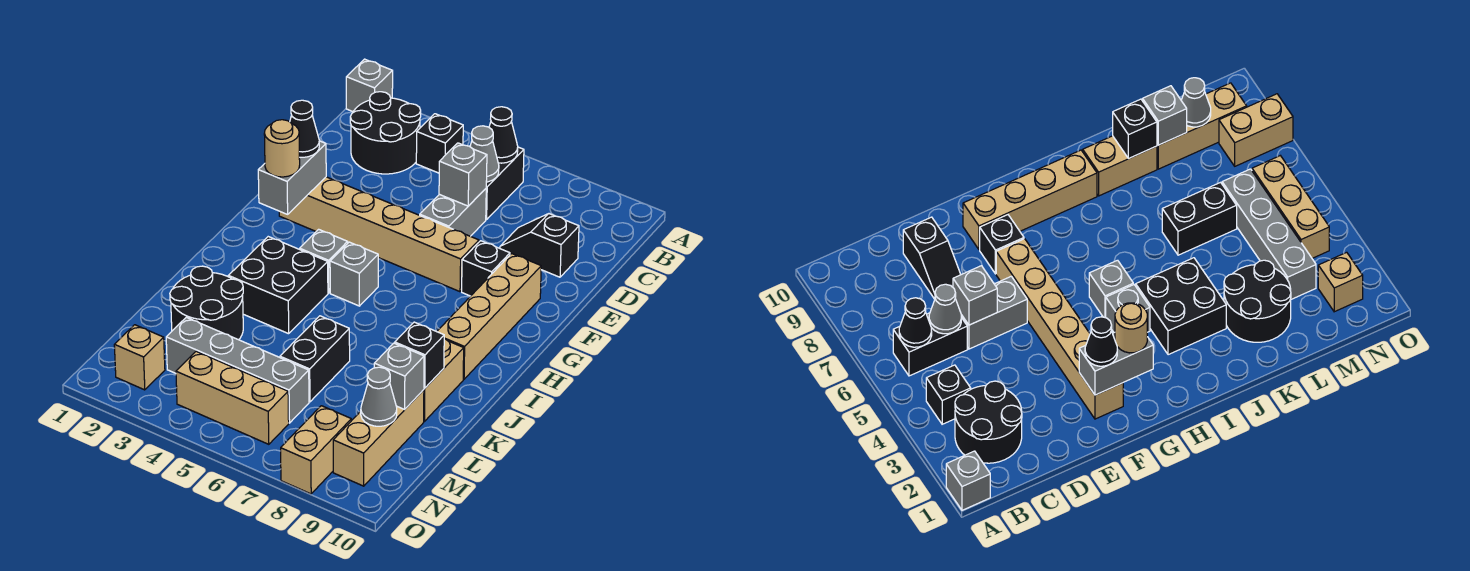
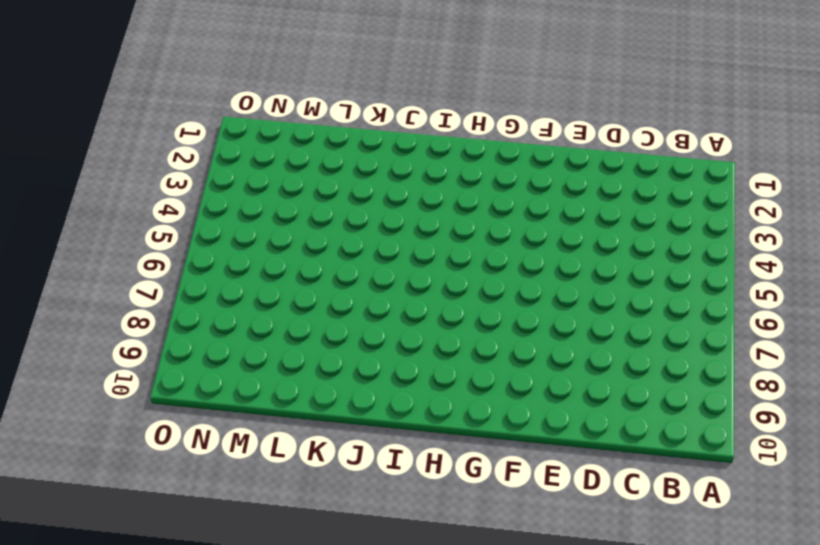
none -> grey 1x1 brick [346,59,393,112]
none -> black 2x2 round brick [350,92,421,174]
none -> black 1x1 brick [416,114,463,173]

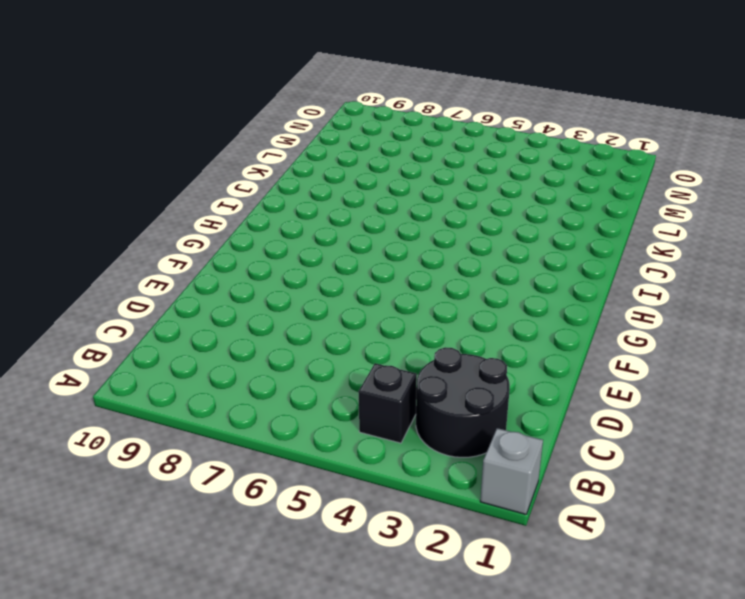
none -> black 1x2 brick [486,147,524,220]
none -> grey 1x2 brick [420,189,486,236]
none -> black 1x2 slope [500,214,579,277]

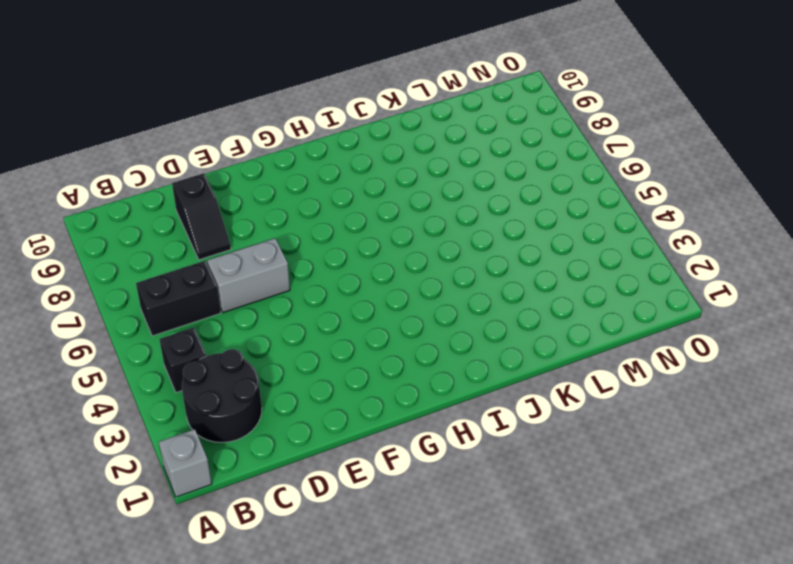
none -> tan 1x6 brick [279,177,479,292]
none -> black 1x1 brick [462,241,510,296]
none -> tan 1x4 brick [437,254,541,379]

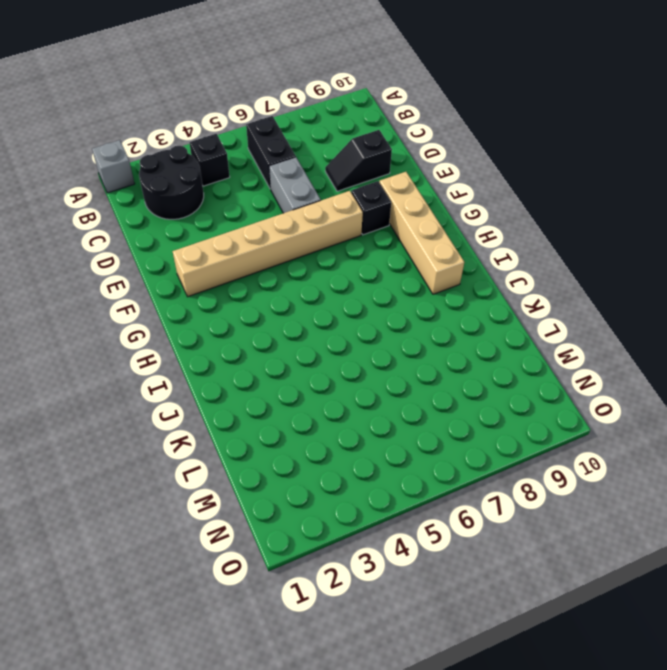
none -> grey 1x1 brick [300,229,348,293]
none -> grey 1x1 brick [330,242,378,306]
none -> black 2x2 brick [229,237,328,334]

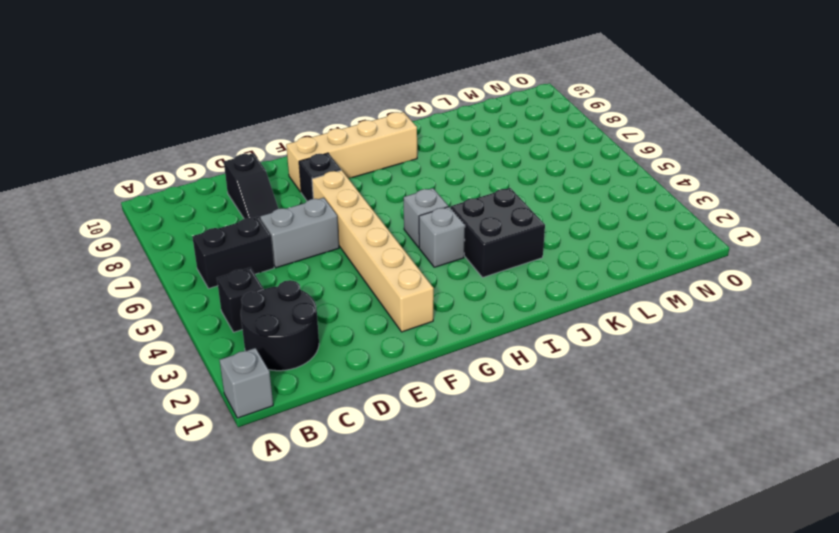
none -> tan 1x2 brick [424,339,464,422]
none -> black 2x2 round brick [170,266,243,340]
none -> black 1x2 brick [280,316,350,402]

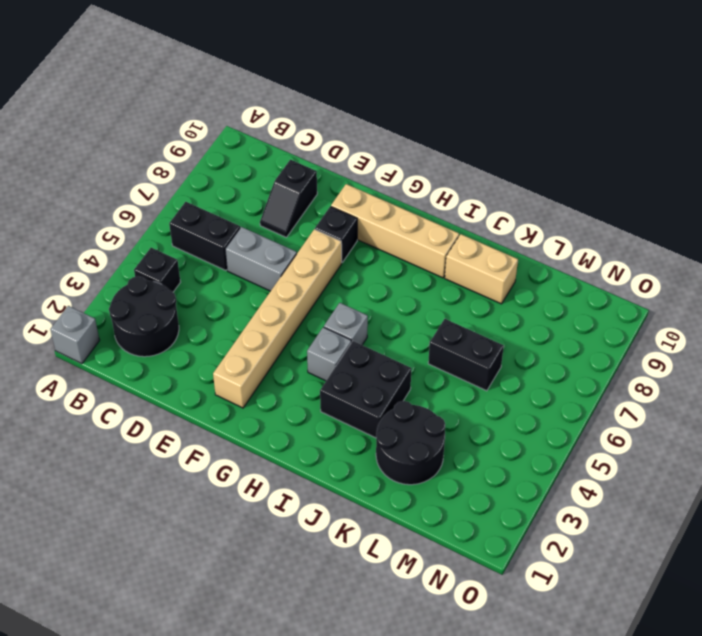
none -> tan 1x3 brick [333,390,424,486]
none -> grey 1x4 brick [166,317,309,423]
none -> tan 1x1 brick [114,325,165,390]

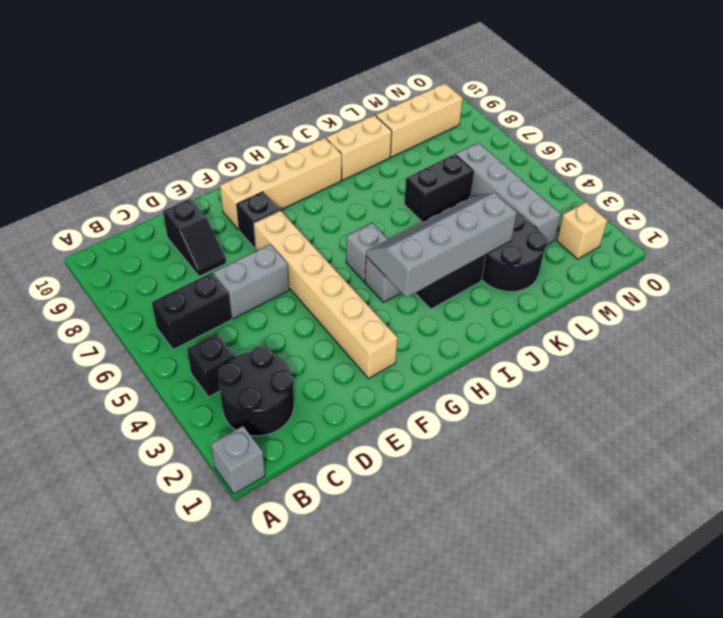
grey 2x4 slope [366,193,517,298] -> none
none -> tan 1x3 brick [176,351,289,444]
none -> tan 1x2 brick [281,406,351,494]
none -> black 1x1 cone [489,107,518,163]

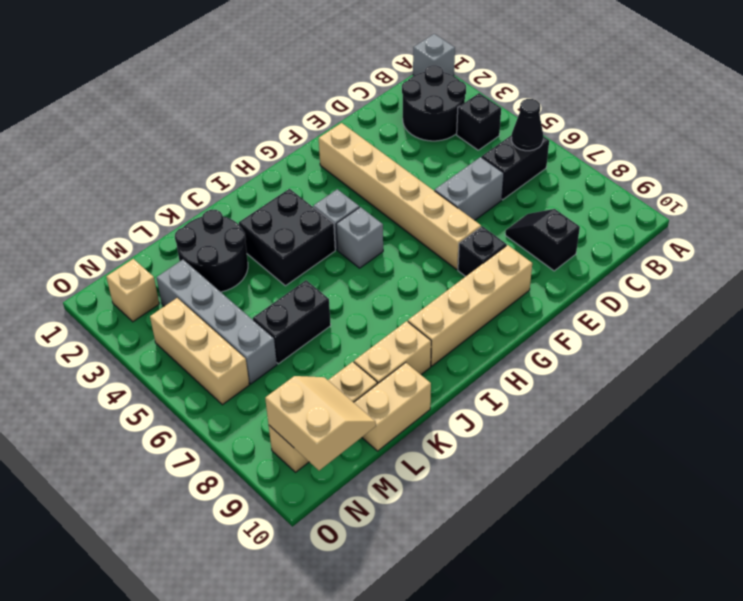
tan 1x2 brick [354,363,431,451] -> tan 1x2 brick moved to [281,406,351,494]
tan 2x2 slope [265,376,376,471] -> grey 1x1 cone [361,367,397,426]
none -> grey 1x1 cone [470,126,499,182]
none -> grey 1x1 brick [439,143,487,206]
none -> grey 1x2 brick [258,141,326,214]

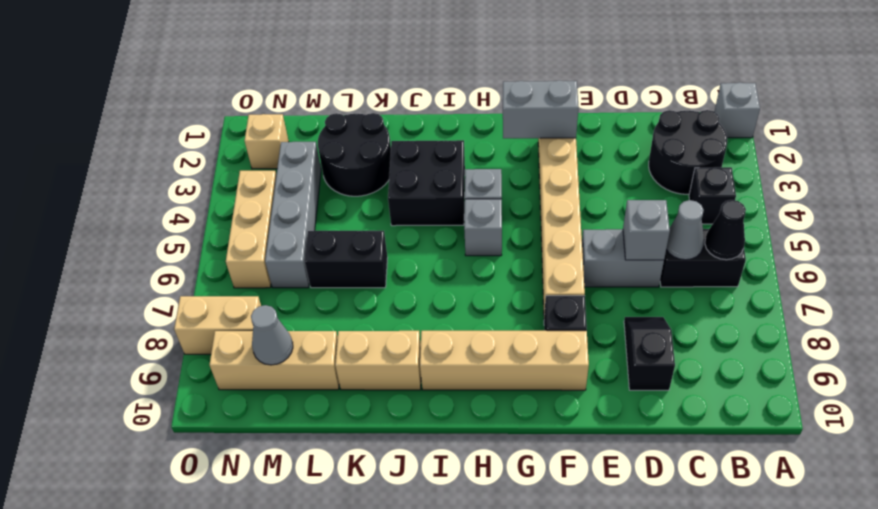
none -> black 1x1 brick [395,322,444,388]
none -> grey 1x1 brick [374,343,424,409]
none -> black 1x1 cone [290,100,319,157]

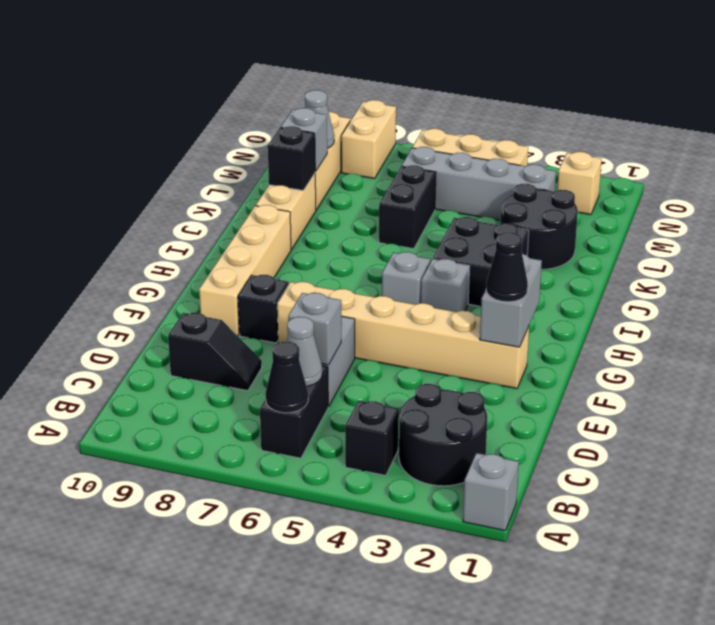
none -> tan 1x1 round brick [264,120,300,177]

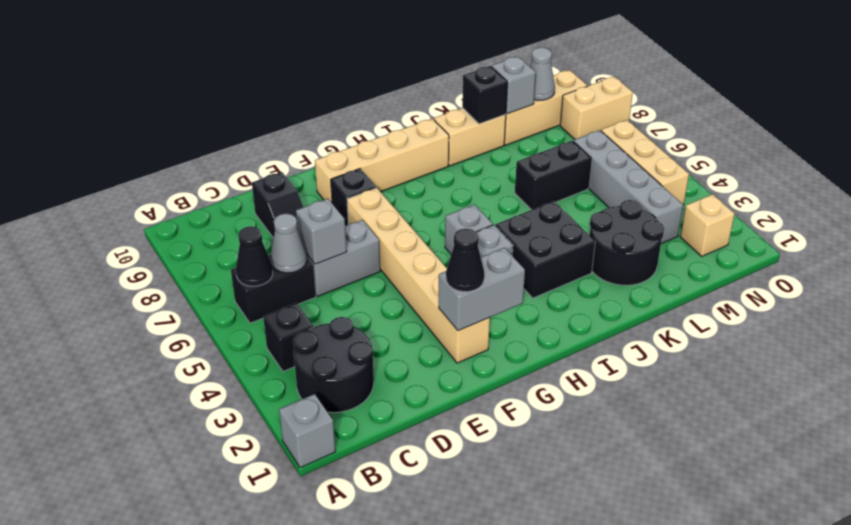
none -> tan 1x1 round brick [264,120,300,177]

